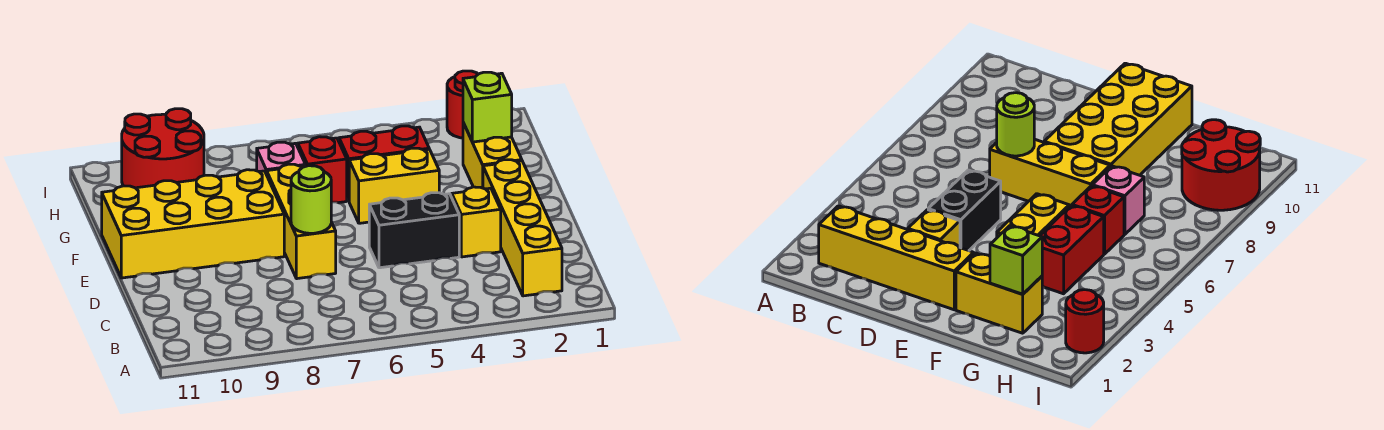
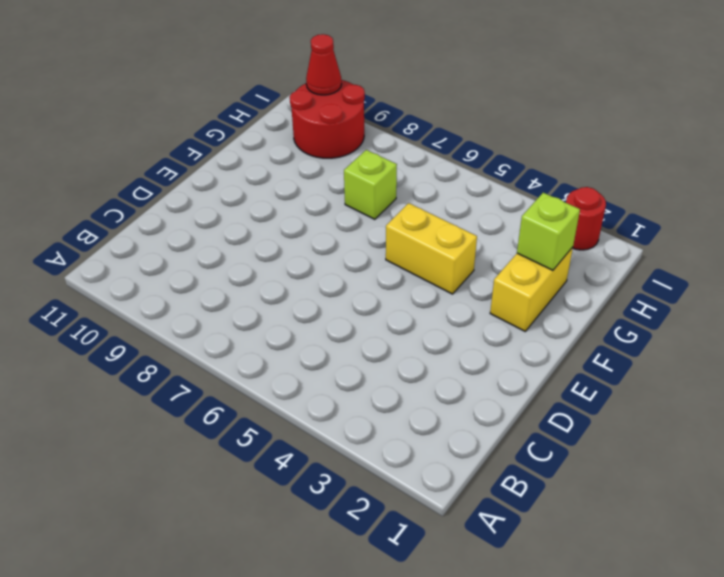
lime 1x1 brick [344,150,397,219] -> pink 1x1 brick [257,142,305,175]
red 1x1 cone [306,34,341,95] -> none
none -> yellow 1x4 brick [483,160,562,296]
none -> yellow 1x1 brick [452,187,501,257]
none -> black 1x2 brick [369,193,459,268]

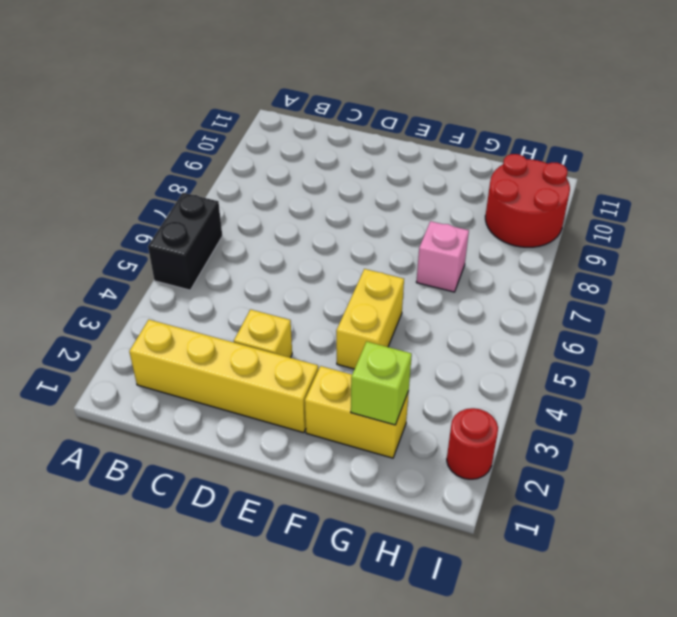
black 1x2 brick [148,193,222,290] -> black 1x2 brick moved to [369,193,459,268]
none -> yellow 1x3 brick [267,164,336,279]
none -> yellow 2x4 brick [102,170,284,278]
none -> red 1x2 brick [339,126,429,201]

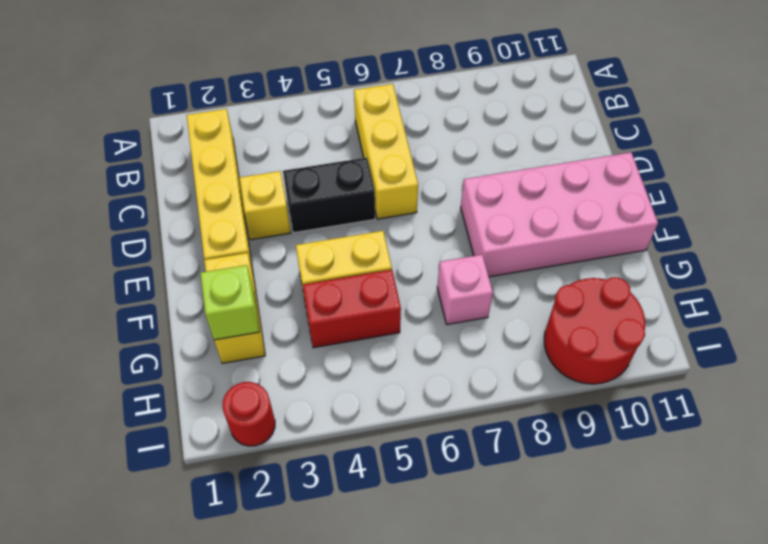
yellow 1x3 brick [354,84,418,219] -> yellow 1x3 brick moved to [267,164,336,279]
pink 2x4 brick [461,152,658,277] -> yellow 2x4 brick [102,170,284,278]
none -> red 1x1 brick [298,137,347,203]
none -> lime 1x1 round brick [291,166,331,233]

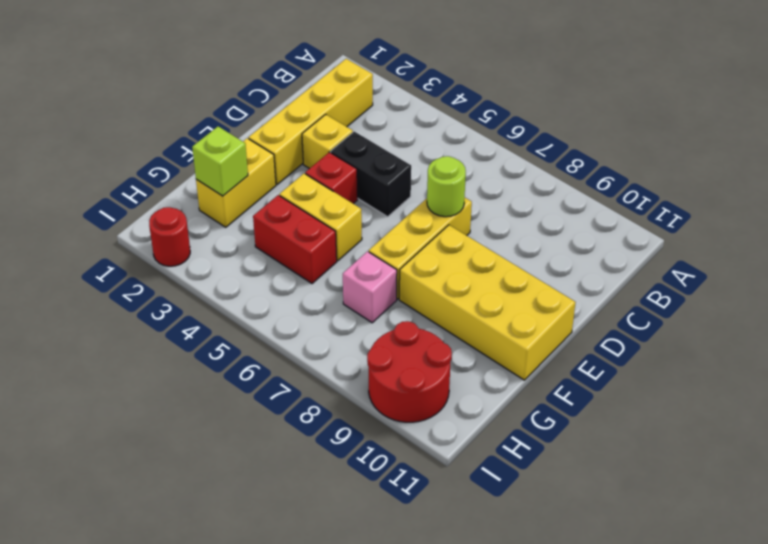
red 1x1 brick [305,152,358,204] -> red 1x1 brick moved to [298,137,347,203]

